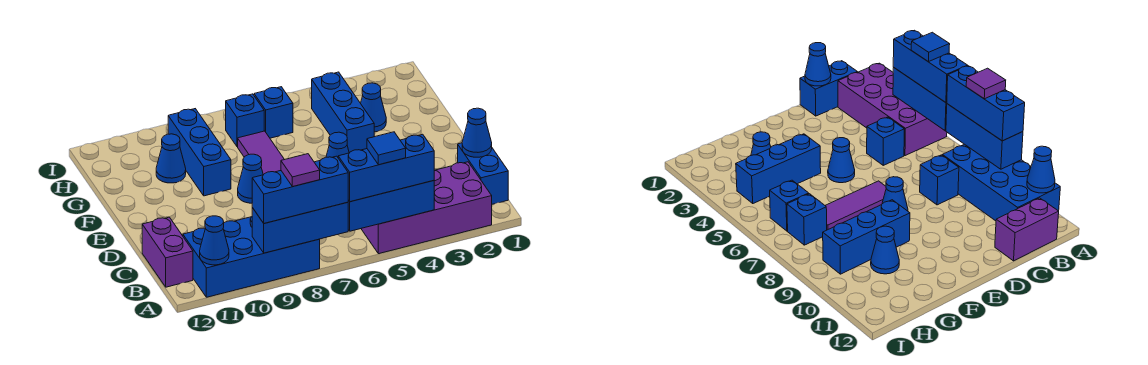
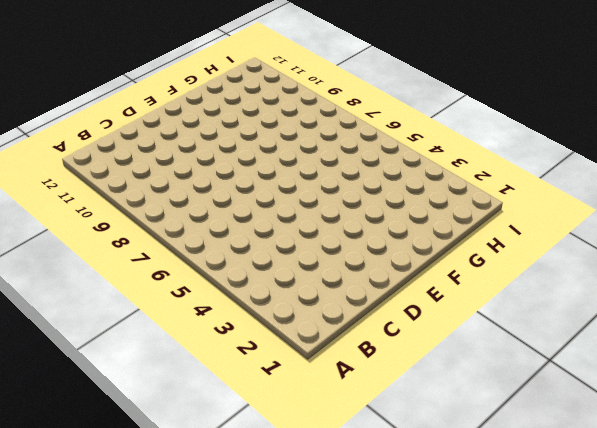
none -> purple 2x4 brick [361,162,492,254]
none -> blue 2x4 brick [183,217,320,297]
none -> blue 1x2 brick [458,143,508,204]

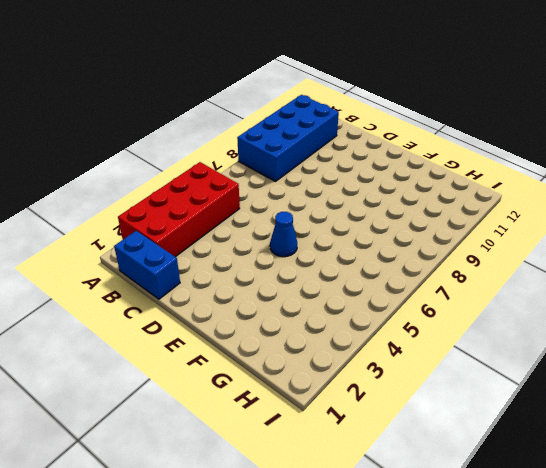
red 2x4 brick [118,162,240,257] -> purple 2x4 brick [361,162,492,254]
none -> purple 1x2 brick [142,217,193,287]
none -> blue 1x1 brick [867,117,904,165]
none -> blue 1x1 brick [920,155,959,205]

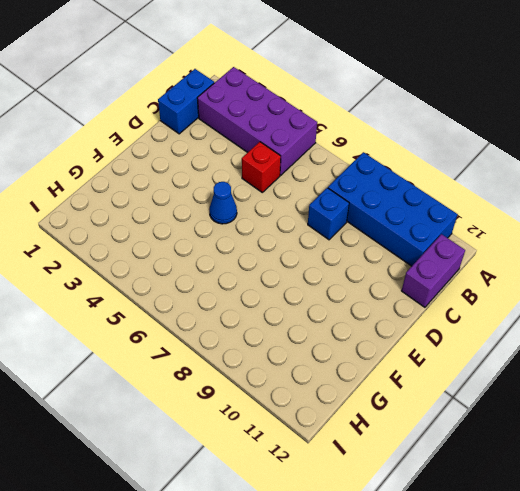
red 1x1 brick [242,142,281,192] -> blue 1x1 brick [867,117,904,165]
none -> purple 1x3 tile [238,131,284,175]
none -> blue 1x1 cone [238,154,263,203]
none -> blue 1x3 brick [311,72,375,153]

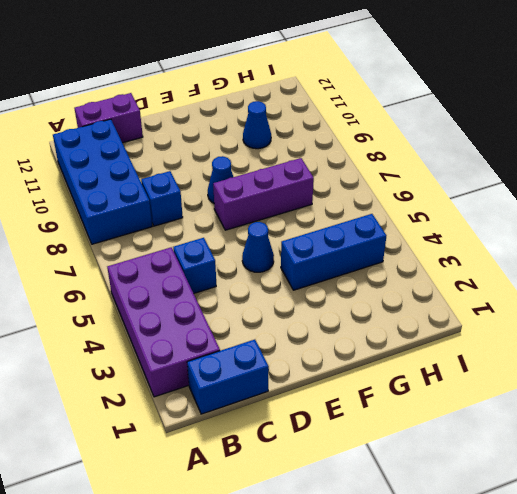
purple 1x3 brick [213,158,314,230] -> purple 1x3 tile [238,131,284,175]
none -> blue 1x3 brick [168,109,231,196]
none -> blue 1x1 cone [361,83,386,132]
none -> blue 1x1 brick [254,87,293,138]

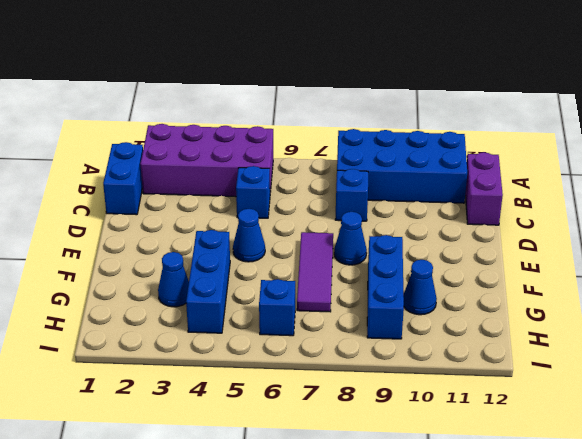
none -> blue 1x1 brick [226,94,264,147]
none -> blue 1x3 brick [348,181,434,231]
none -> blue 1x3 brick [252,202,348,253]

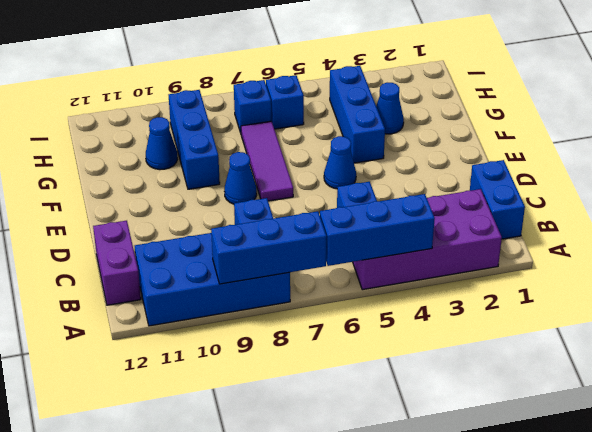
none -> blue 1x1 cone [200,216,229,265]
none -> blue 1x1 cone [462,108,492,157]
none -> blue 1x3 brick [338,134,434,202]

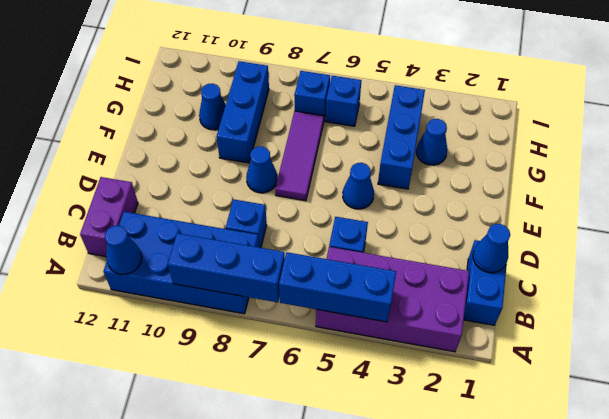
none -> blue 1x3 brick [338,134,434,202]
none -> blue 1x3 brick [252,156,348,223]
none -> blue 1x1 tile [367,132,406,165]

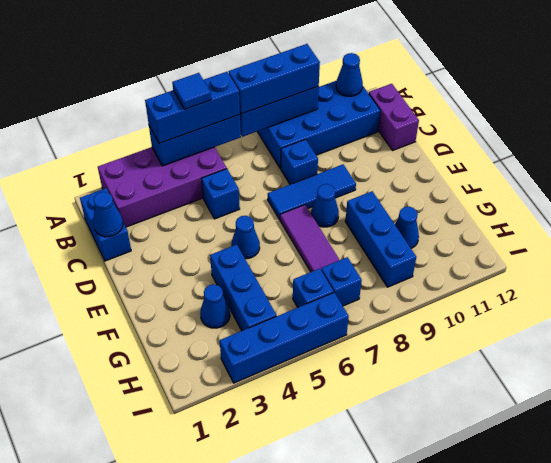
blue 1x3 tile [268,164,356,220] -> none
blue 1x4 brick [220,293,349,383] -> none
none -> purple 1x1 tile [281,154,320,187]

